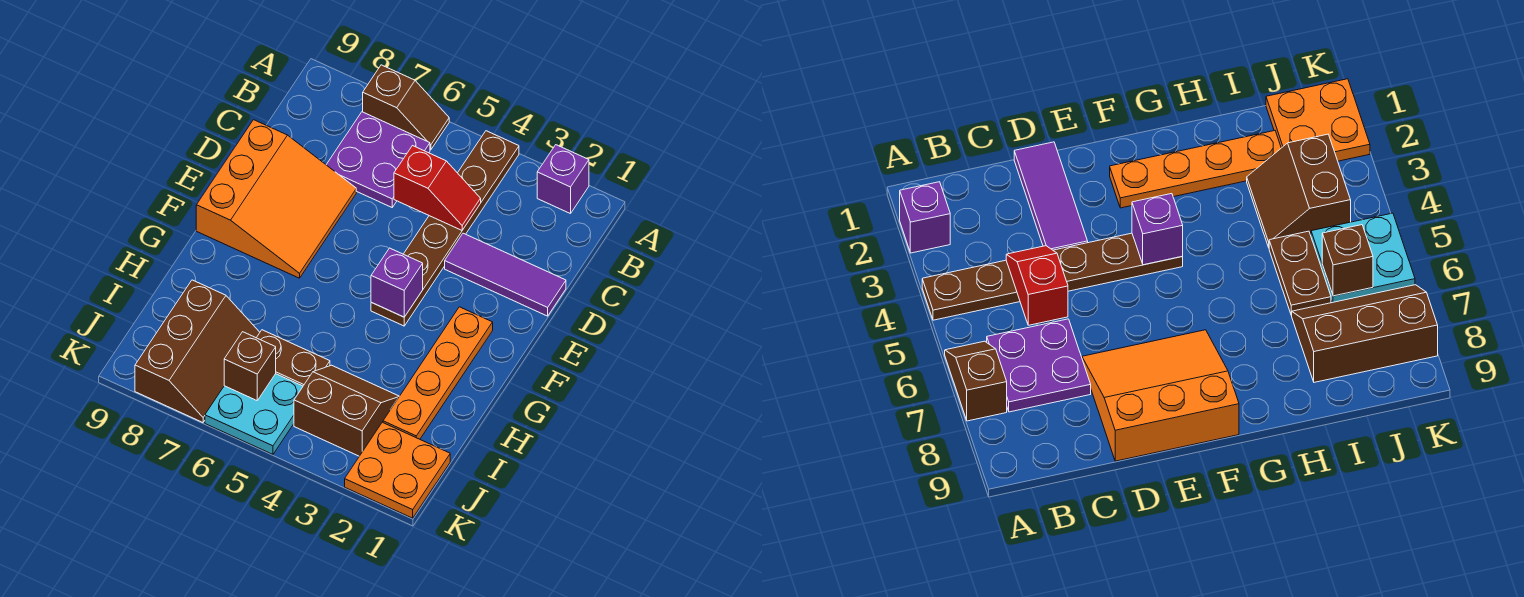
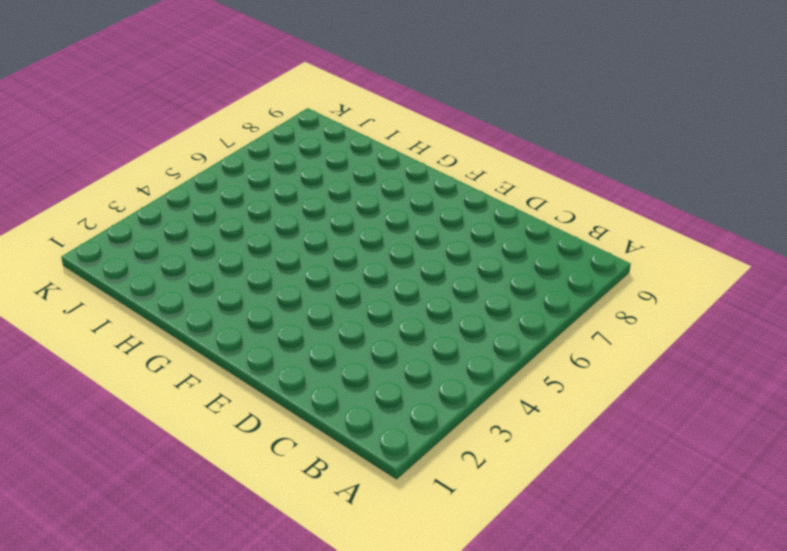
none -> purple 1x1 brick [537,145,589,214]
none -> brown 1x6 plate [371,131,519,326]
none -> brown 1x2 slope [363,65,449,150]

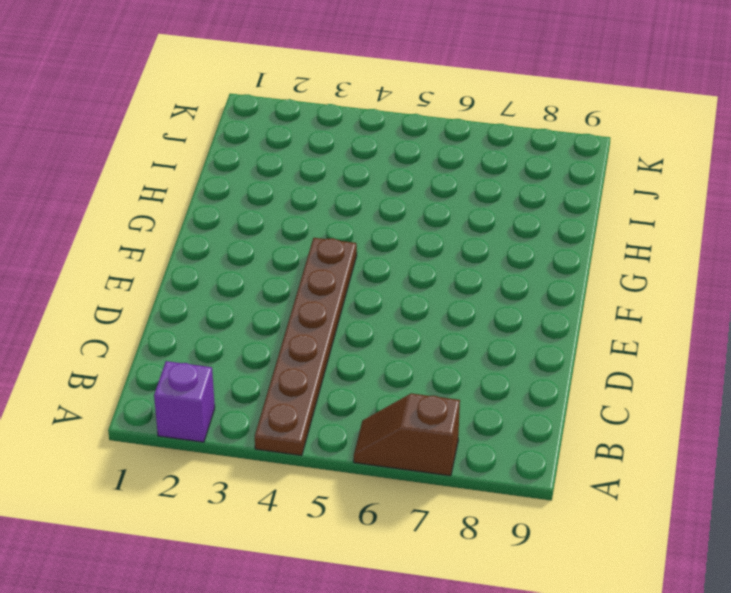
none -> purple 2x2 plate [326,112,430,207]
none -> purple 1x3 tile [445,233,566,316]
none -> orange 3x3 slope [196,120,356,278]

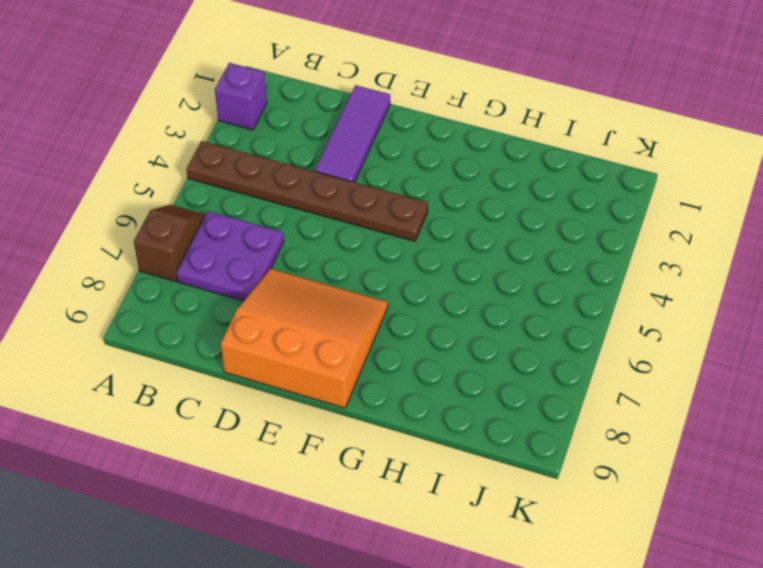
none -> orange 1x4 plate [383,307,493,439]
none -> brown 2x2 slope [294,365,399,456]
none -> brown 1x2 plate [257,330,330,386]

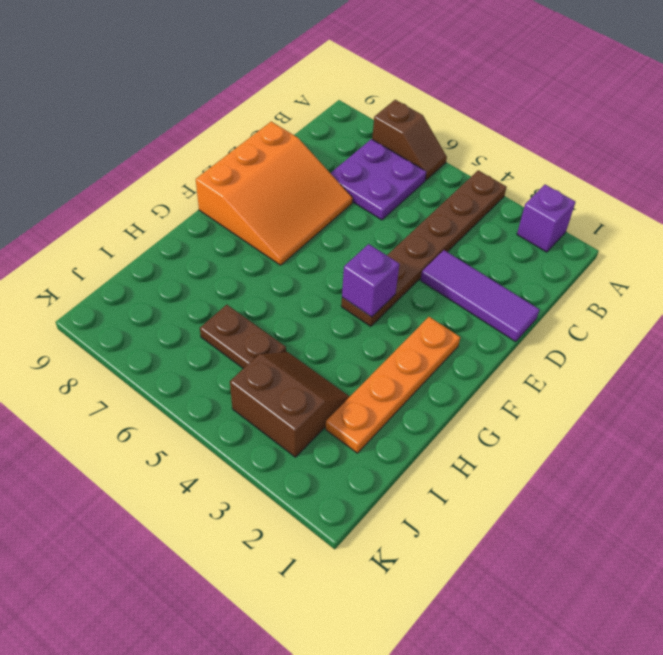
none -> brown 2x3 slope [135,280,260,422]
none -> orange 2x2 plate [345,422,450,518]
none -> cyan 2x2 plate [205,374,303,454]

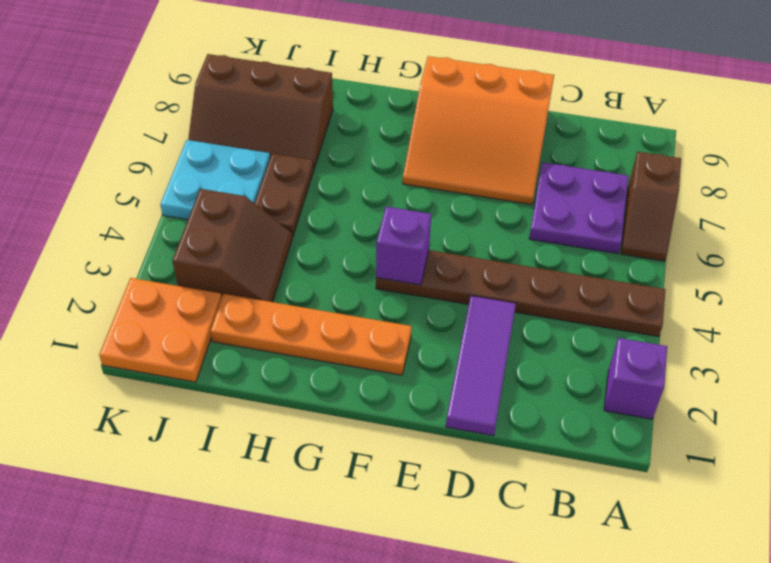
none -> red 1x2 slope [394,146,481,230]
none -> brown 1x1 brick [224,332,276,400]

